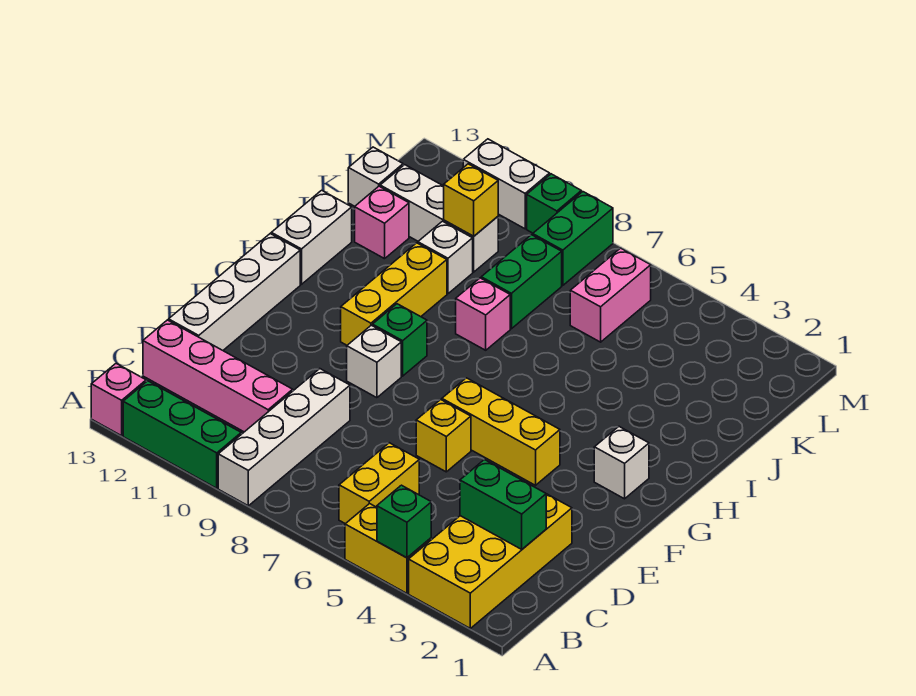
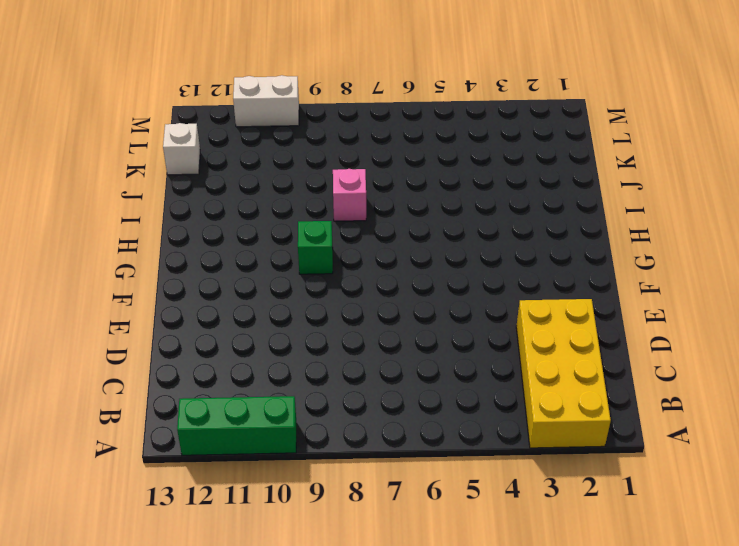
none -> yellow 1x2 brick [345,504,431,593]
none -> white 1x4 brick [218,369,350,506]
none -> pink 1x1 brick [91,363,146,436]

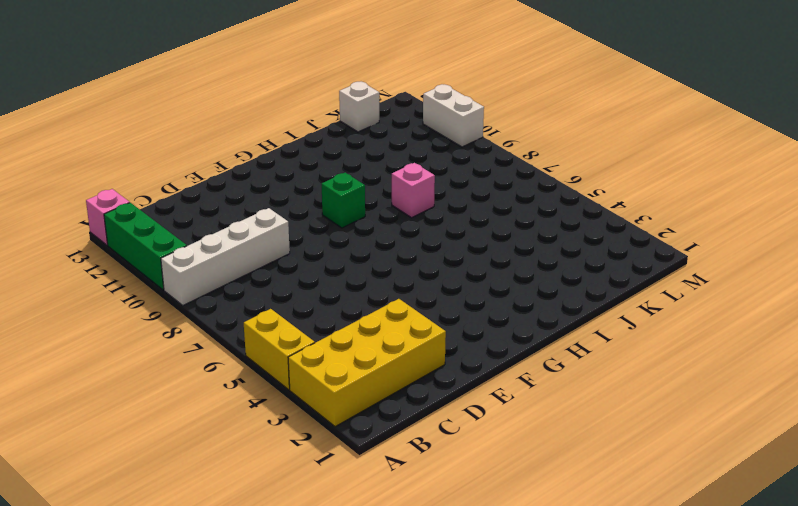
none -> yellow 1x2 brick [339,443,419,524]
none -> pink 1x4 brick [143,320,293,432]
none -> white 1x4 brick [169,234,300,350]

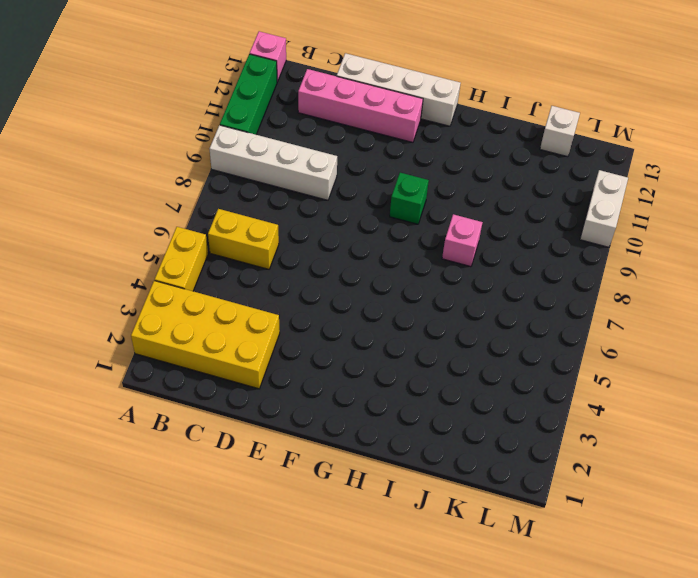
pink 1x4 brick [298,69,423,142] -> pink 1x4 brick turned to [143,320,293,432]
none -> yellow 1x1 brick [416,400,471,472]
none -> yellow 1x3 brick [442,378,560,485]
none -> white 1x1 brick [347,325,401,398]

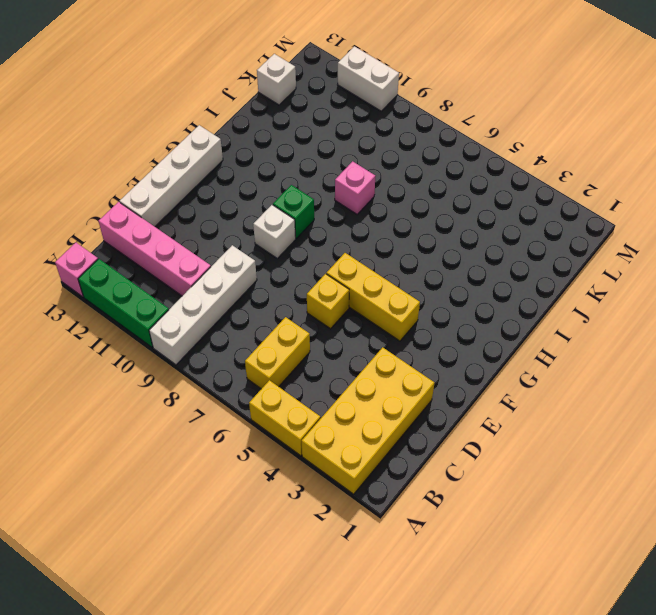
none -> white 1x1 brick [594,427,649,499]
none -> yellow 1x3 brick [341,243,447,345]
none -> white 1x2 brick [271,190,352,284]

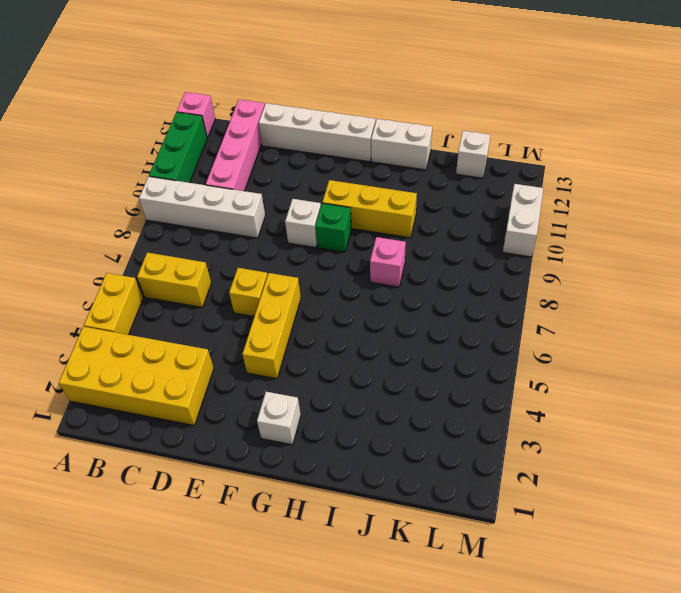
none -> green 1x2 brick [481,235,562,329]
none -> white 1x1 brick [418,221,473,294]
none -> pink 1x1 brick [355,186,409,259]

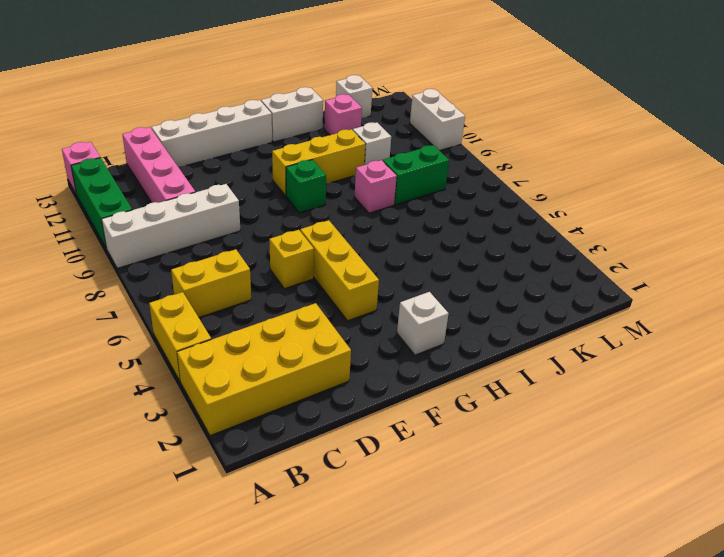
none -> white 1x1 brick [347,325,401,398]
none -> pink 1x2 brick [570,248,651,342]
none -> white 1x3 brick [380,165,498,272]

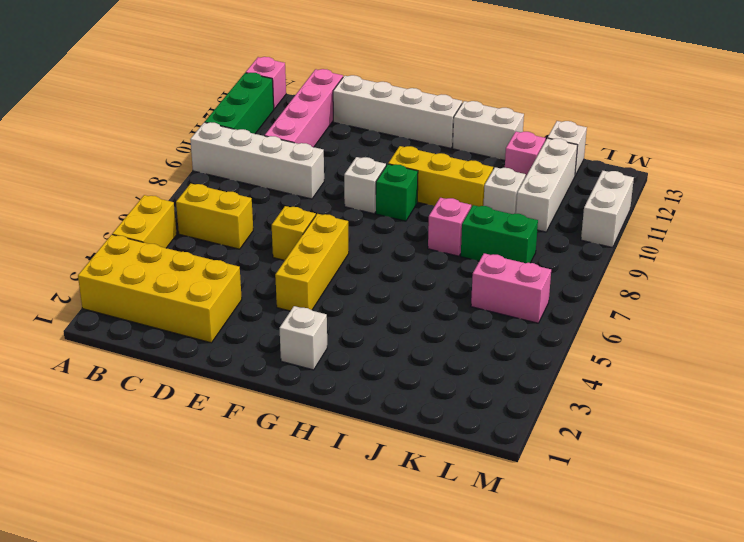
none -> green 1x2 brick [533,192,613,285]
none -> green 1x1 brick [527,174,581,233]
none -> green 1x1 brick [377,485,431,558]

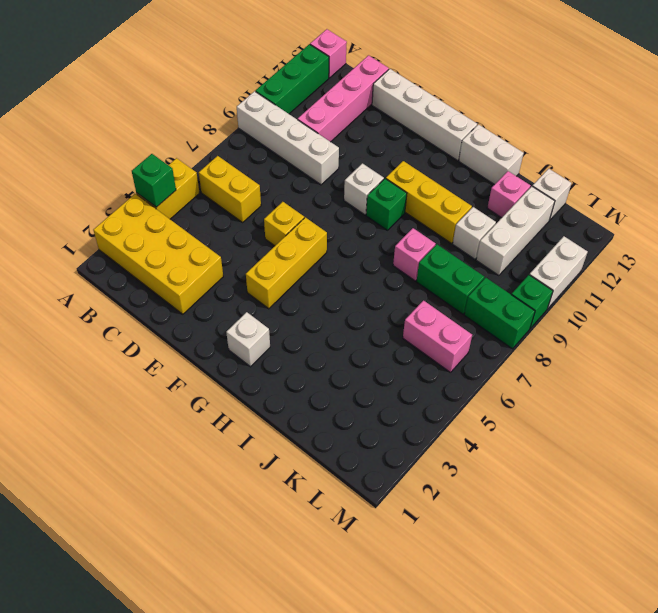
none -> green 1x2 brick [460,460,546,549]
none -> yellow 1x1 brick [444,164,498,236]

